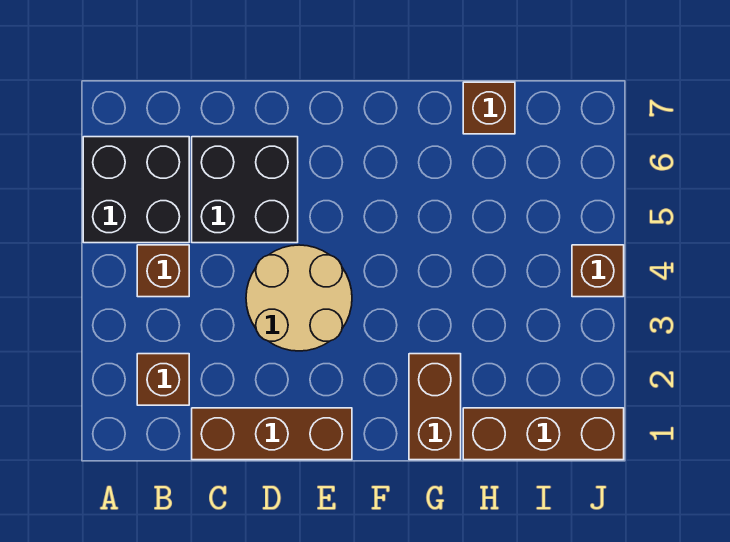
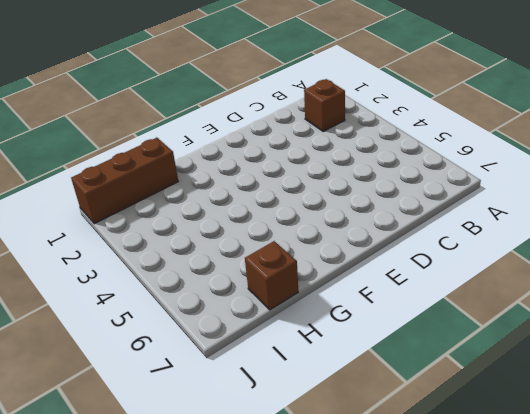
none -> black 2x2 brick [83,137,189,243]
none -> brown 1x1 brick [137,245,189,297]

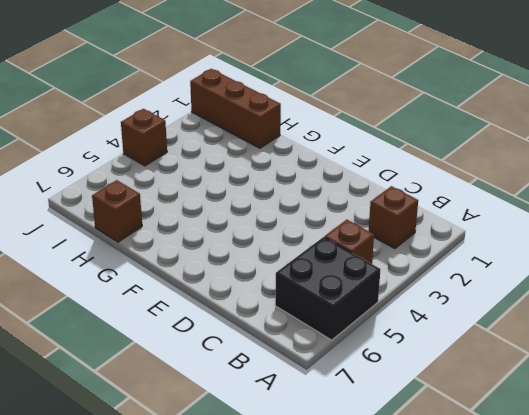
none -> brown 1x3 brick [192,408,352,460]
none -> black 2x2 brick [192,137,298,243]

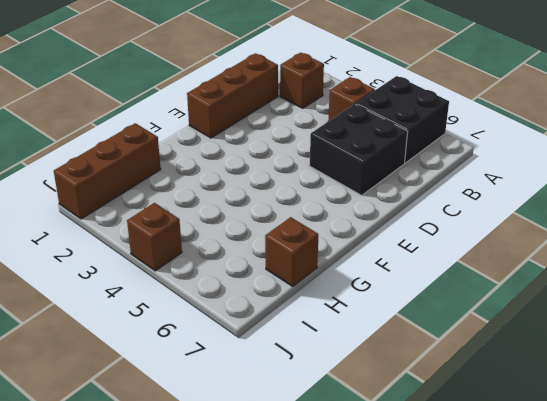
none -> tan 2x2 round brick [246,245,352,351]
none -> brown 1x2 brick [409,354,461,460]

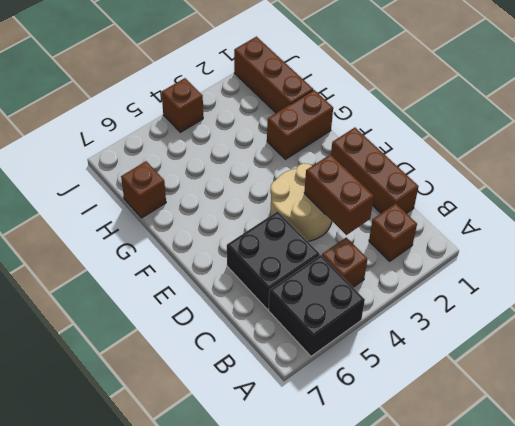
brown 1x2 brick [304,154,374,235] -> none

